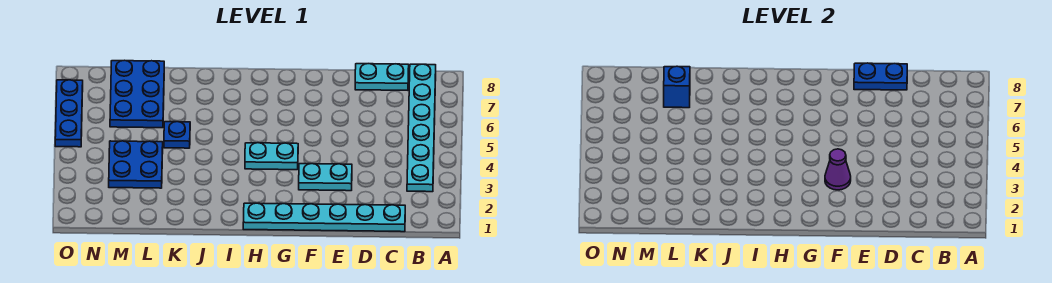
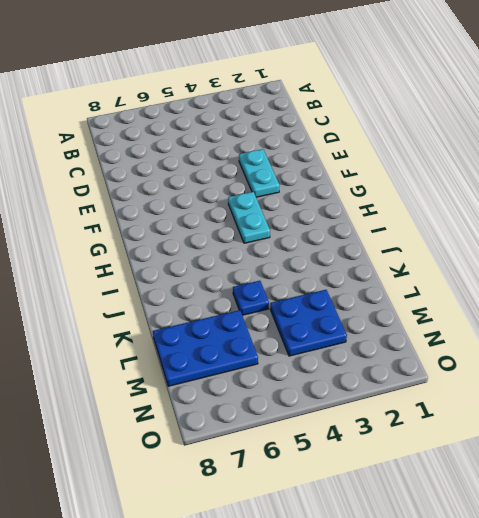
none -> cyan 1x6 plate [407,64,436,192]
none -> cyan 1x6 plate [243,203,405,232]
none -> cyan 1x2 plate [355,64,409,90]

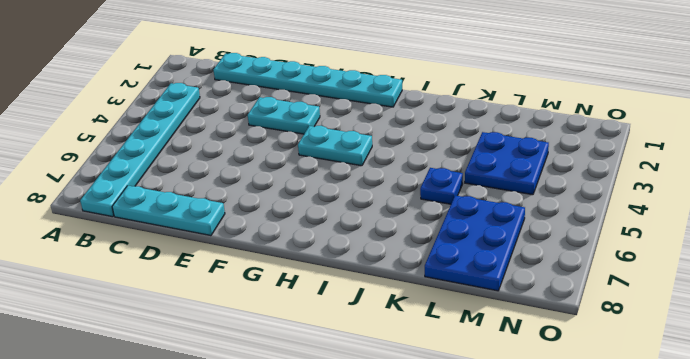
cyan 1x3 plate [112,186,225,236] -> cyan 1x2 plate [355,64,409,90]
none -> blue 1x3 plate [55,80,83,147]
none -> blue 1x2 plate [854,63,907,90]
none -> purple 1x1 cone [825,149,851,190]

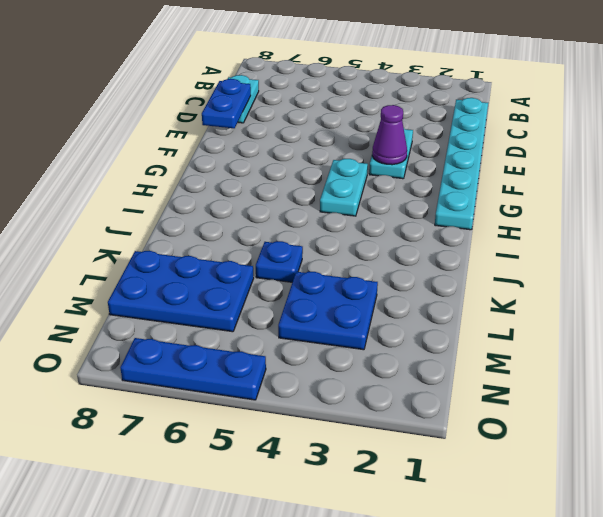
none -> cyan 1x6 plate [407,64,436,192]
none -> blue 1x1 brick [664,66,690,108]

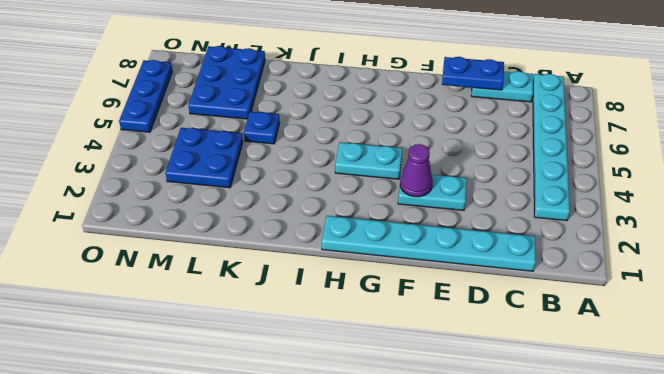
none -> blue 1x1 brick [664,66,690,108]

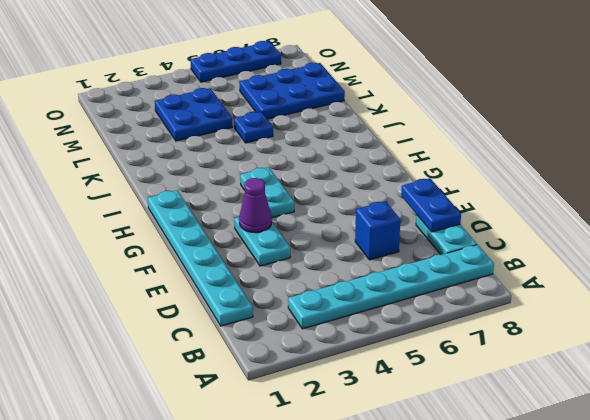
blue 1x1 brick [355,201,400,260] -> blue 1x1 brick moved to [664,66,690,108]

